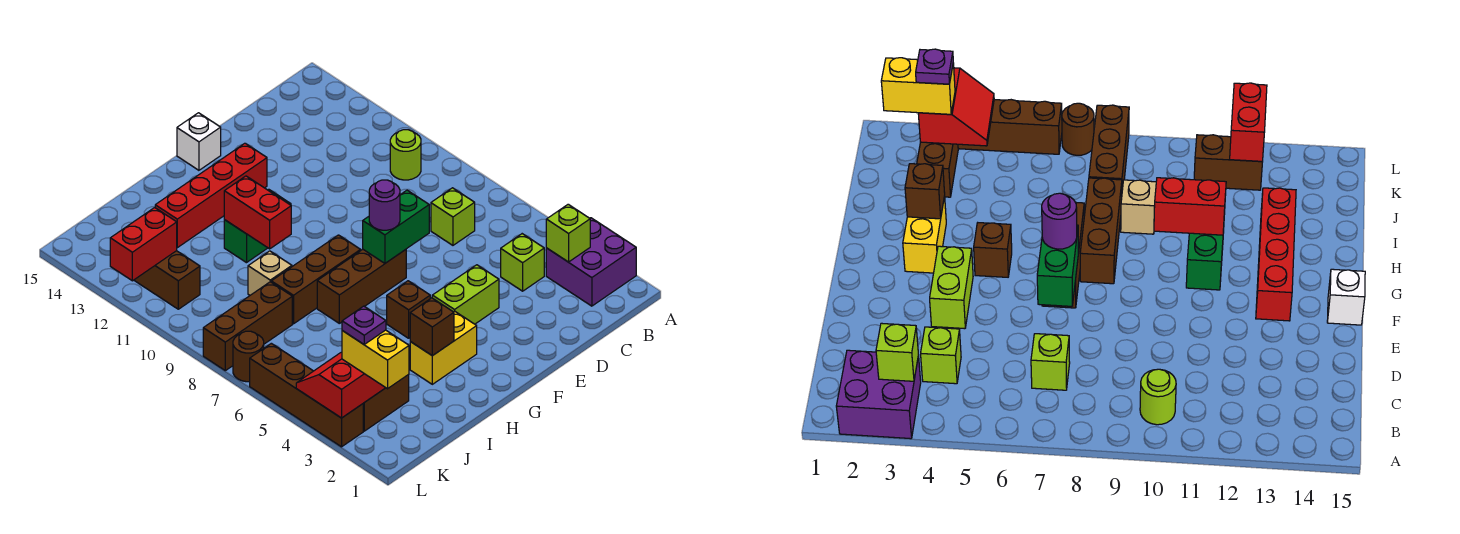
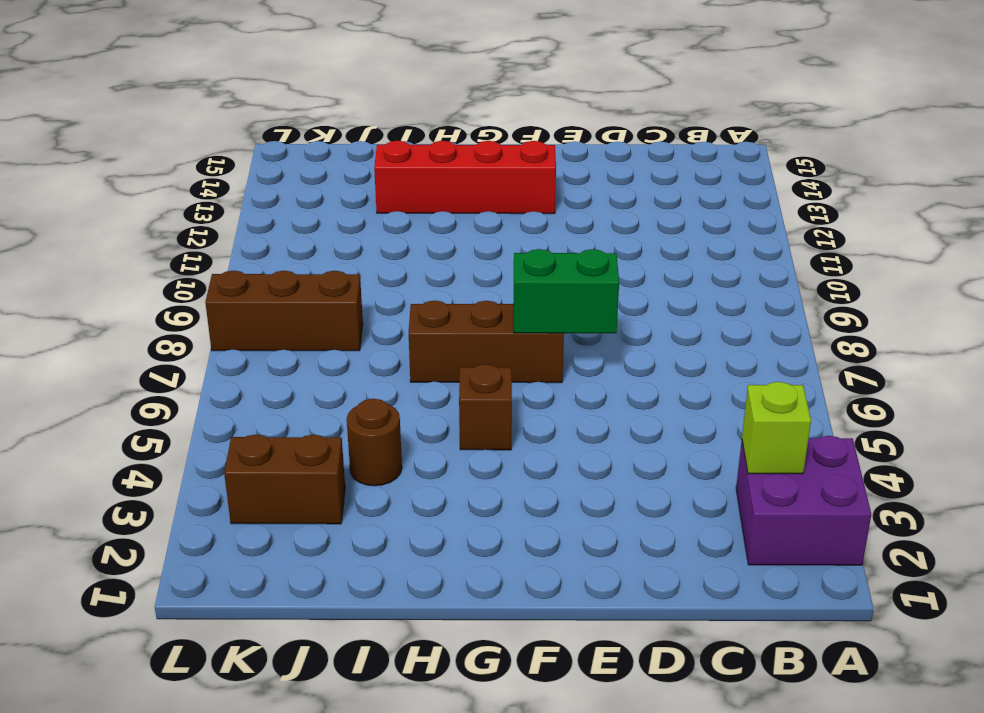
brown 1x1 round brick [347,399,402,486] -> brown 1x1 round brick moved to [233,331,264,382]
none -> lime 1x1 round brick [390,130,421,180]
none -> lime 1x1 brick [501,234,544,291]
none -> lime 1x1 brick [431,188,475,245]

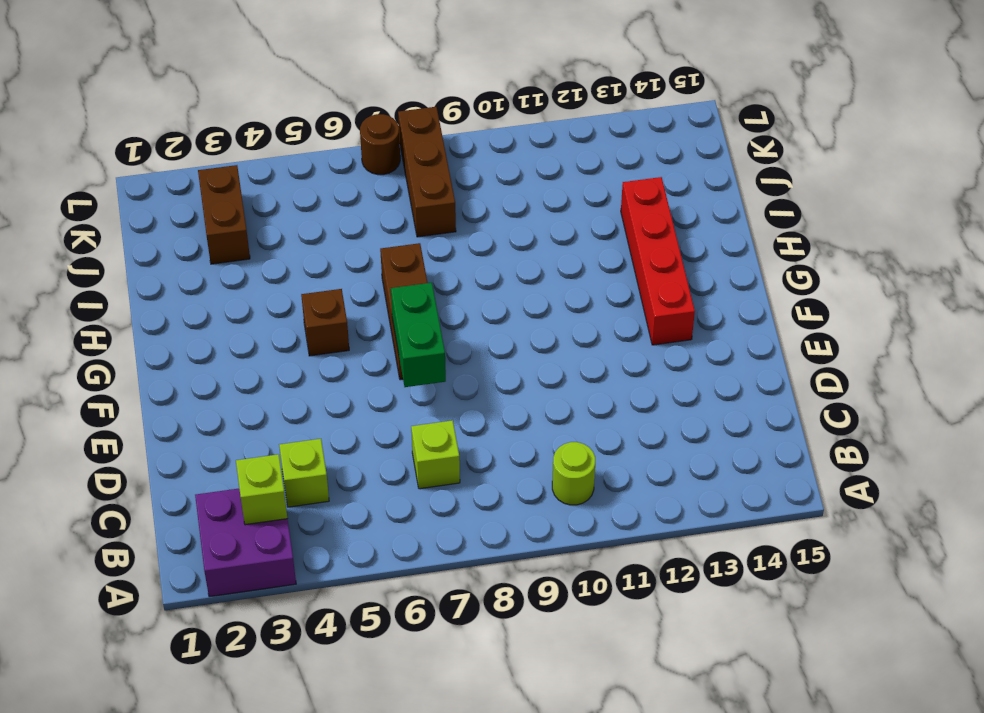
none -> lime 1x2 brick [432,265,499,324]
none -> white 1x1 brick [177,113,221,170]
none -> yellow 1x2 brick [410,311,477,384]

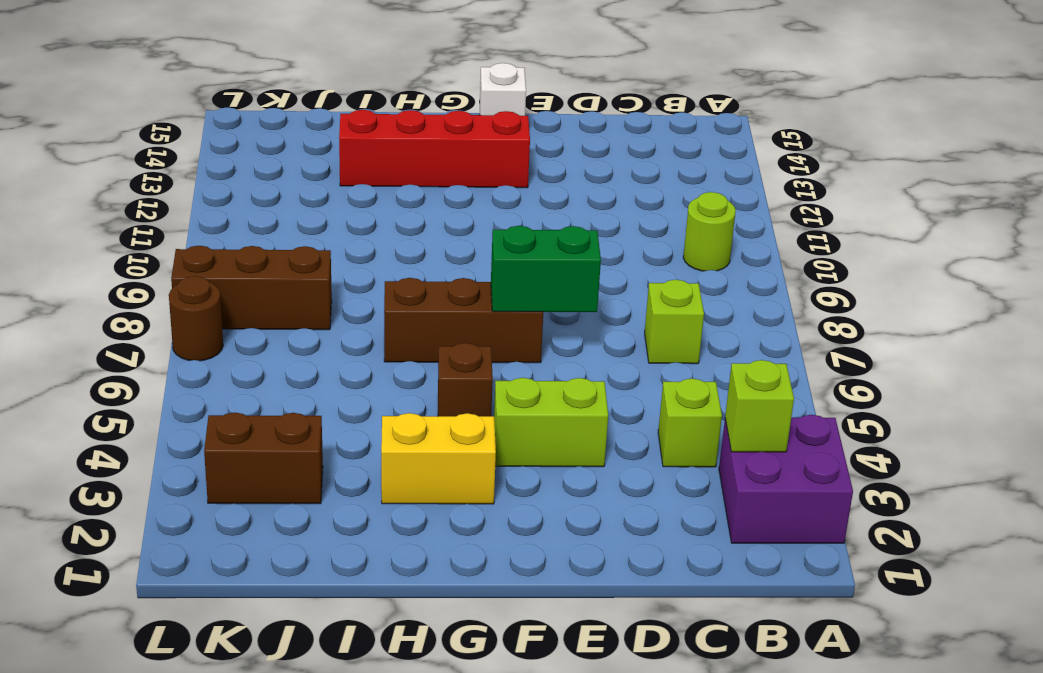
none -> brown 1x3 brick [271,235,361,324]
none -> green 1x2 brick [224,189,291,263]
none -> tan 1x1 brick [248,251,292,295]

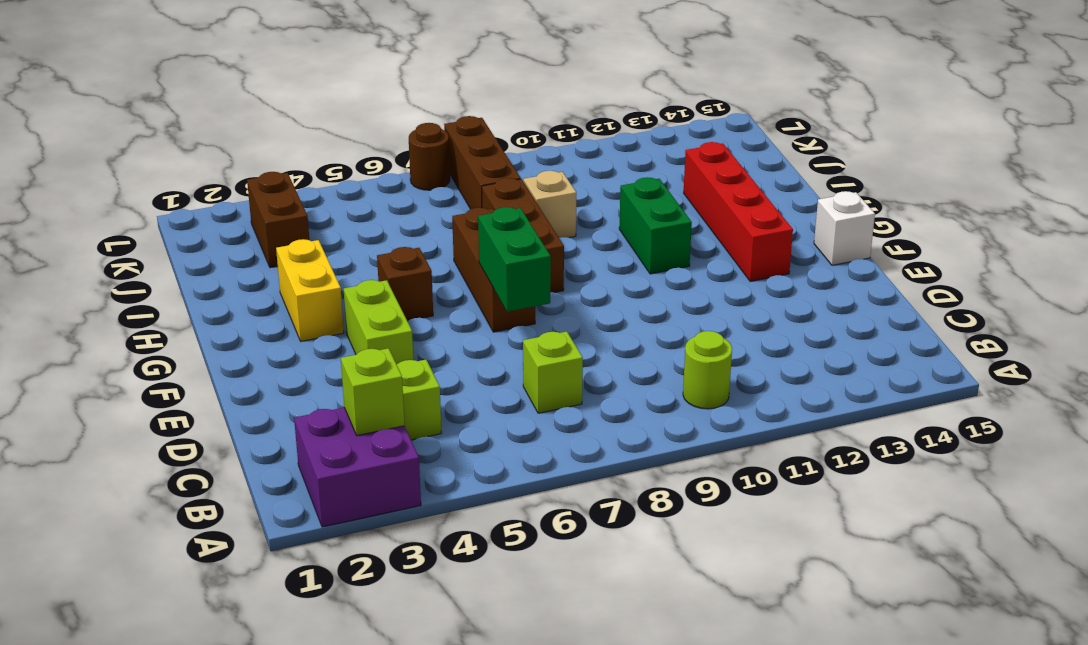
none -> brown 1x2 brick [134,251,200,309]
none -> brown 1x4 brick [250,343,363,447]
none -> brown 1x1 brick [410,298,454,356]

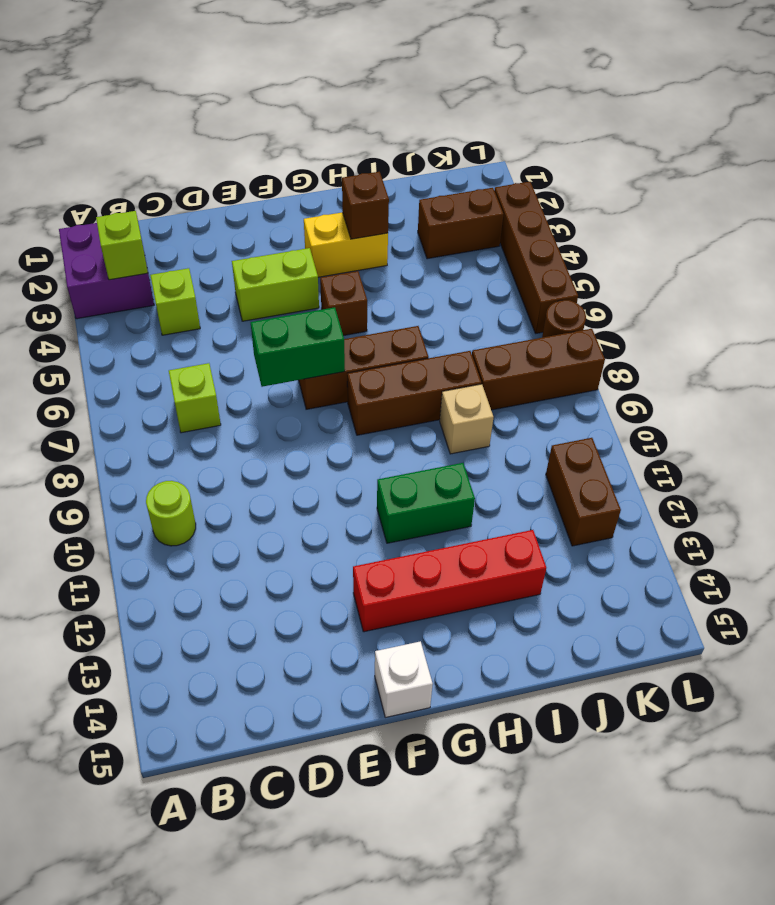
none -> red 1x2 brick [224,176,291,249]
none -> red 2x2 slope [296,352,385,418]
none -> red 1x2 brick [110,208,177,281]

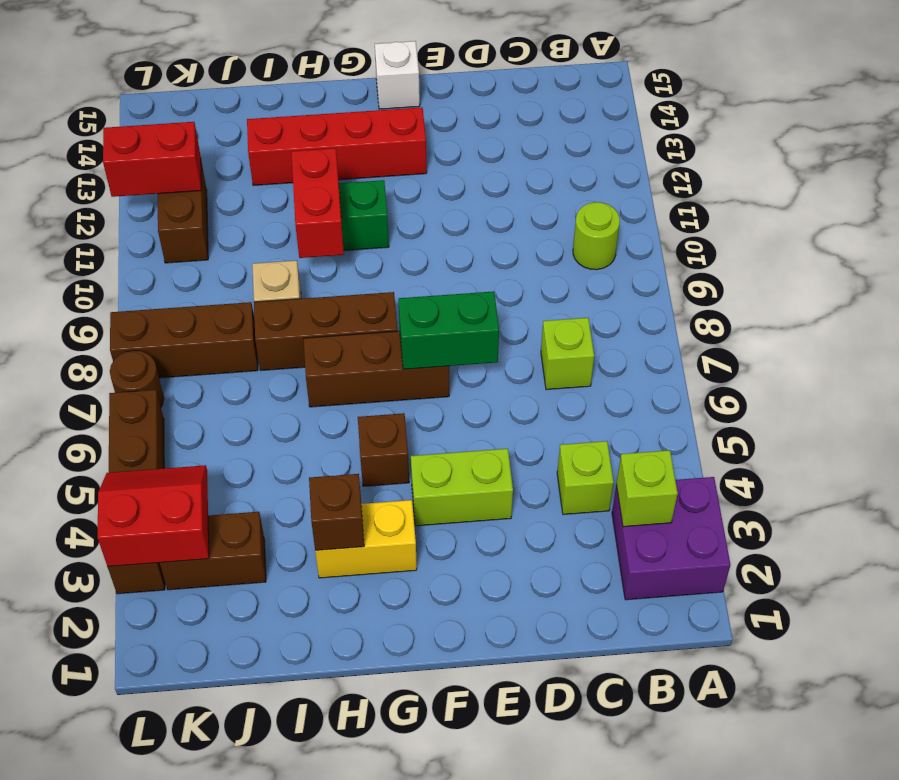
none -> purple 1x1 round brick [369,180,400,230]
none -> yellow 1x2 brick [342,330,409,389]
none -> purple 1x1 plate [342,306,386,344]

